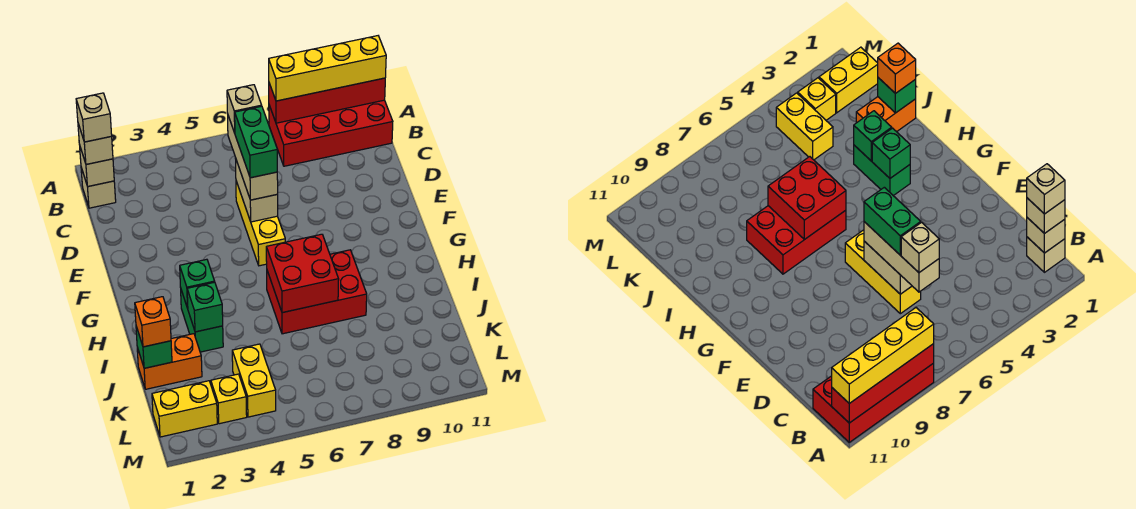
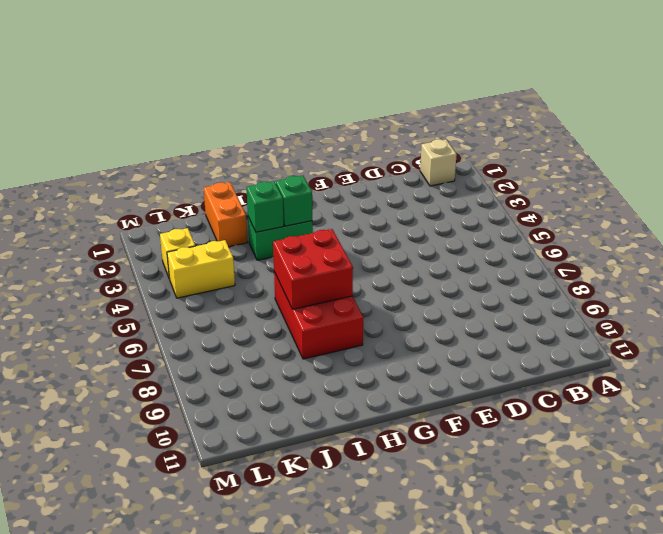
none -> red 2x4 brick [269,100,393,166]
none -> yellow 1x3 brick [236,181,285,266]
none -> yellow 1x2 brick [152,381,217,437]

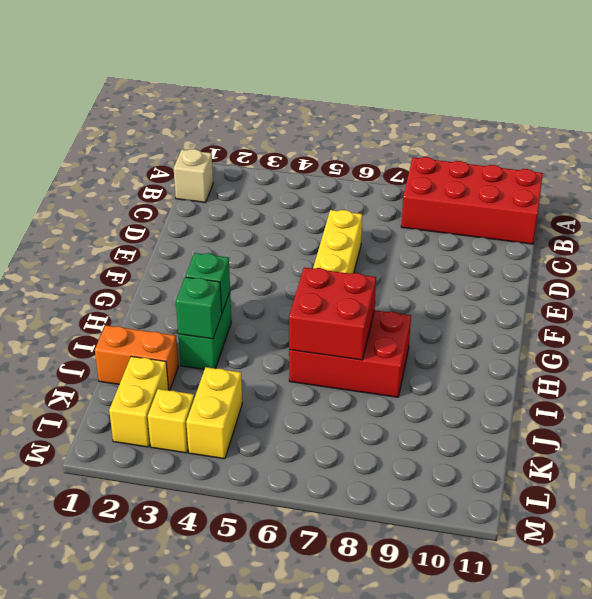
yellow 1x2 brick [109,356,169,447] -> yellow 1x2 brick turned to [152,381,217,437]
none -> red 1x4 brick [269,78,385,123]
none -> tan 1x1 brick [80,147,114,187]
none -> tan 1x2 brick [235,158,278,222]

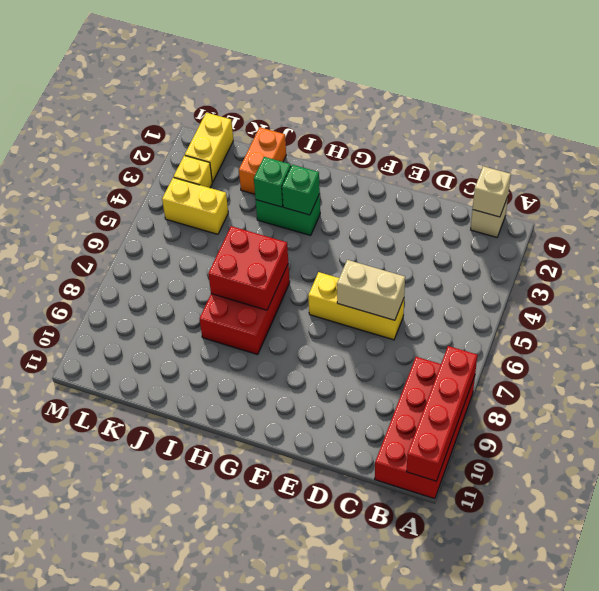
none -> green 1x1 brick [136,326,172,368]
none -> yellow 1x4 brick [269,36,386,101]
none -> tan 1x1 brick [78,124,113,164]

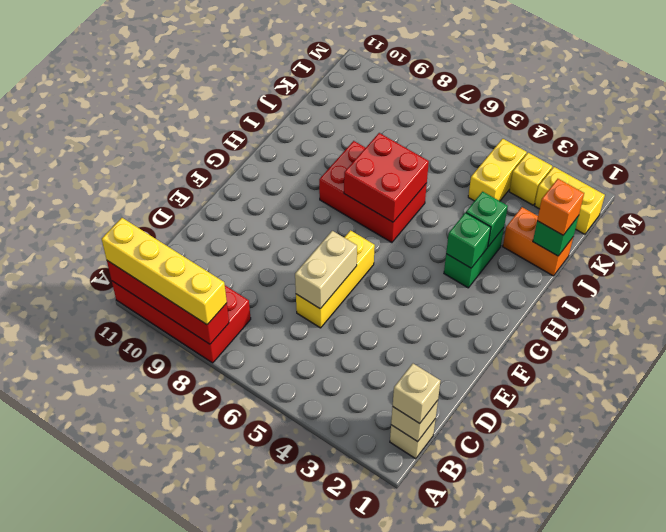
none -> tan 1x3 brick [227,113,278,200]
none -> tan 1x1 brick [76,93,112,142]
none -> tan 1x1 brick [227,85,262,133]

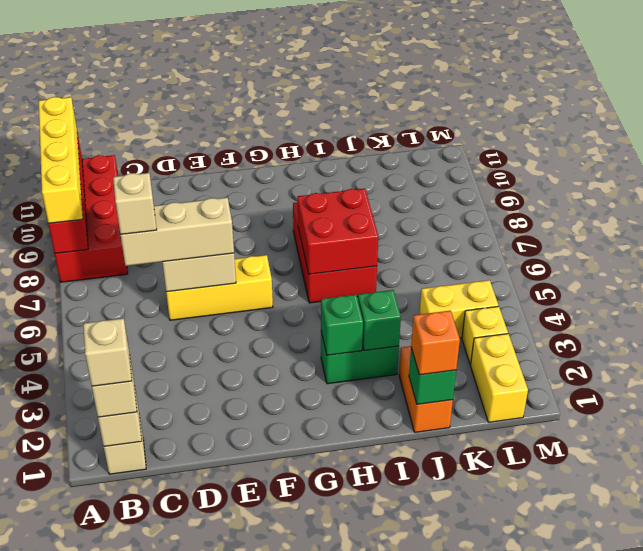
none -> green 1x2 brick [235,106,277,178]

